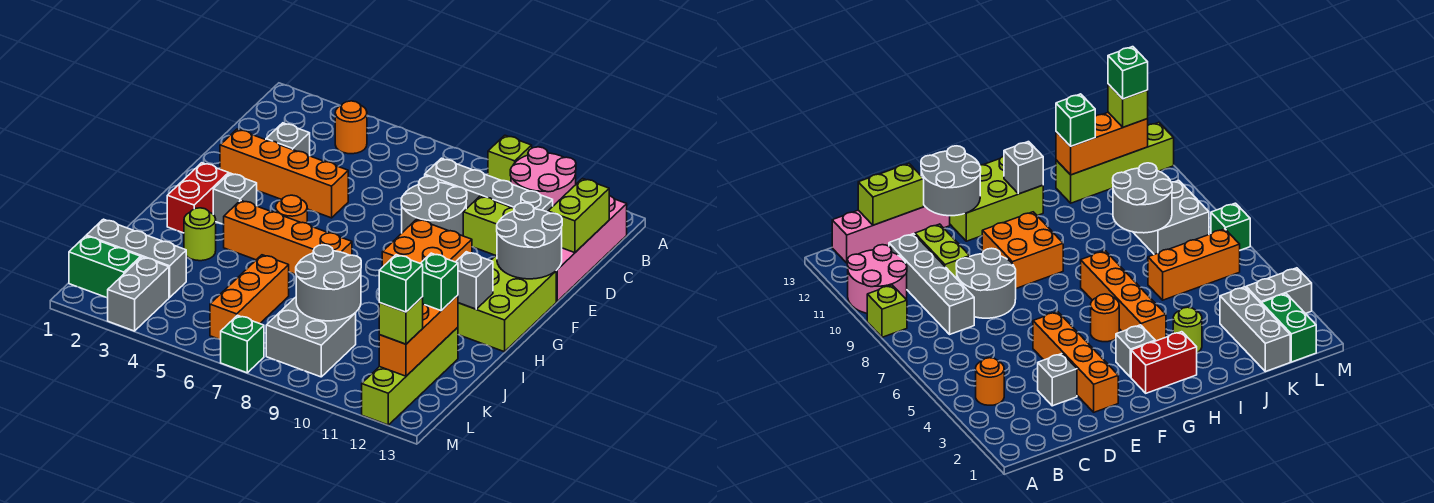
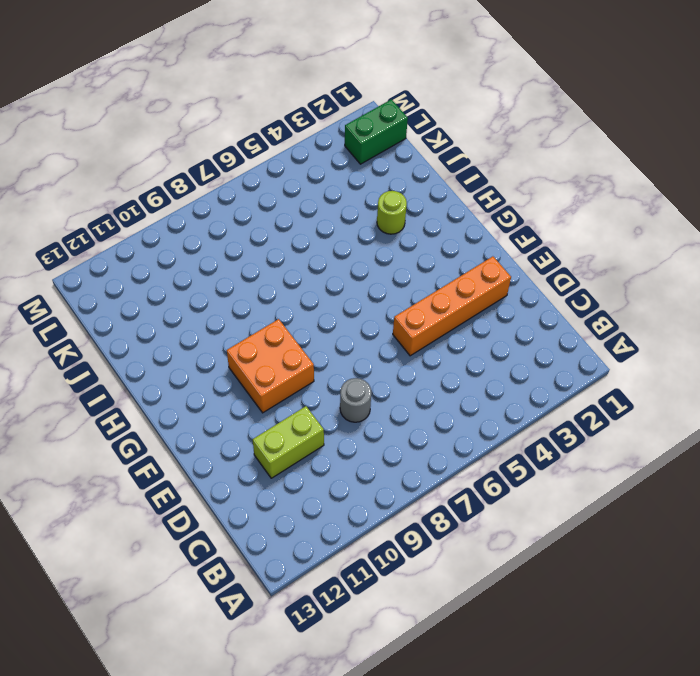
grey 1x1 round brick [340,378,371,422] -> grey 2x2 round brick [401,176,467,236]
none -> lime 1x1 brick [488,135,532,183]
none -> pink 2x2 round brick [510,147,576,206]
none -> orange 1x1 round brick [335,101,367,154]
none -> pink 1x4 brick [556,196,627,301]

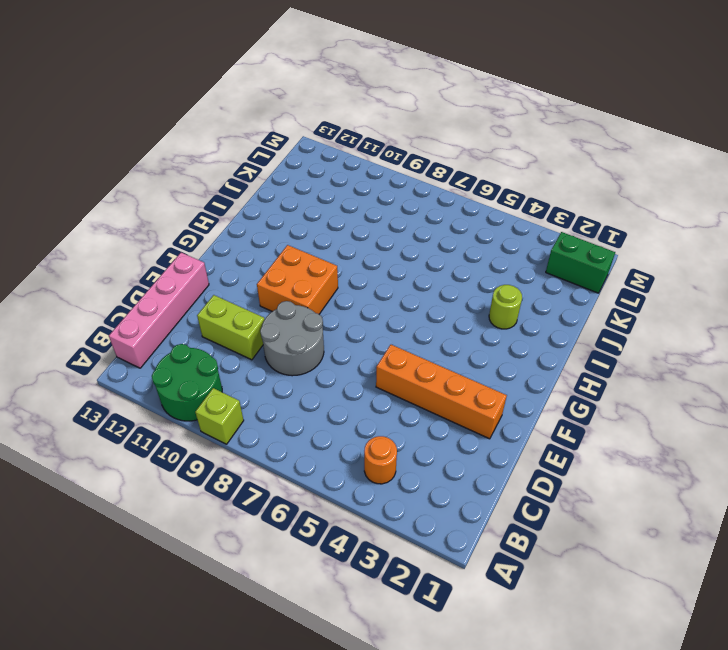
green 2x2 round brick [152,344,222,421] -> pink 2x2 round brick [510,147,576,206]
none -> grey 1x4 brick [425,158,553,212]
none -> grey 1x1 brick [266,123,310,156]
none -> lime 2x3 brick [458,255,556,352]
none -> red 1x2 brick [167,163,229,233]

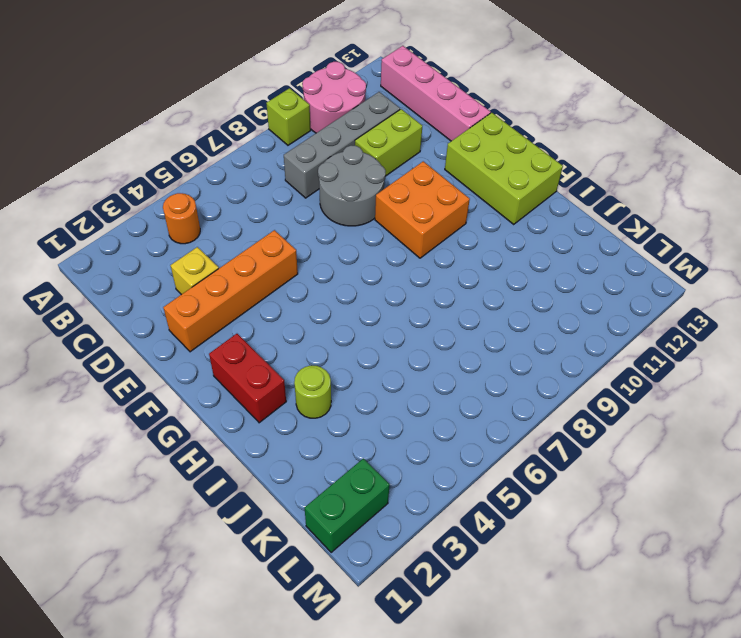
yellow 1x1 brick [171,247,219,295] -> grey 1x1 brick [266,123,310,156]
none -> grey 1x1 brick [213,173,257,225]
none -> orange 1x1 round brick [276,195,307,223]
none -> orange 1x4 brick [224,200,352,274]
none -> orange 1x3 brick [210,255,289,340]

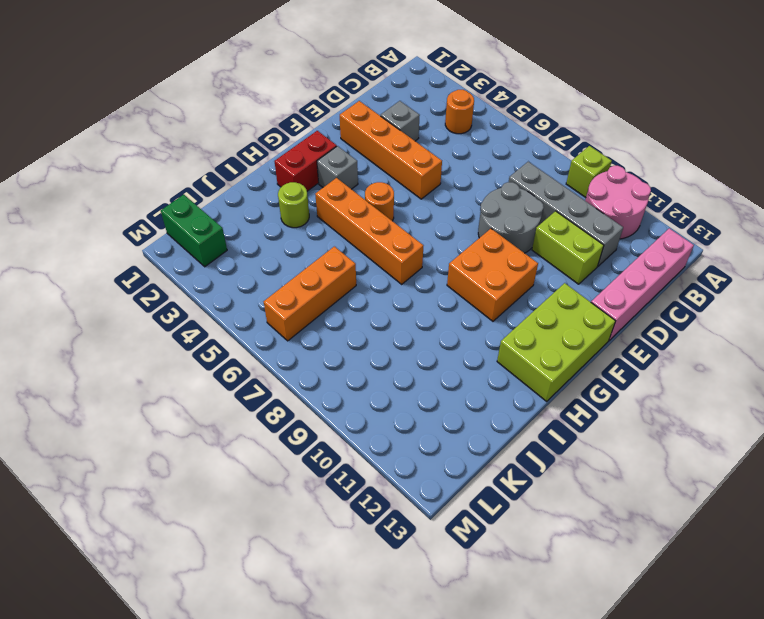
none -> lime 1x4 brick [362,327,458,425]
none -> grey 1x3 brick [86,219,186,298]
none -> grey 2x2 brick [266,297,356,377]
none -> grey 1x2 brick [108,257,169,331]

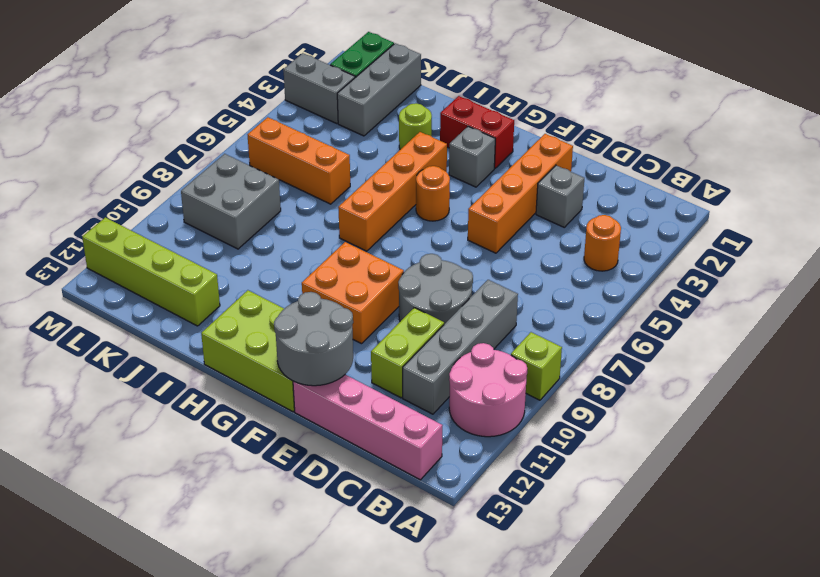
none -> green 1x1 brick [221,315,264,373]
none -> lime 1x2 brick [548,179,609,253]
none -> grey 1x1 brick [456,252,493,309]
none -> grey 2x2 round brick [296,245,361,321]

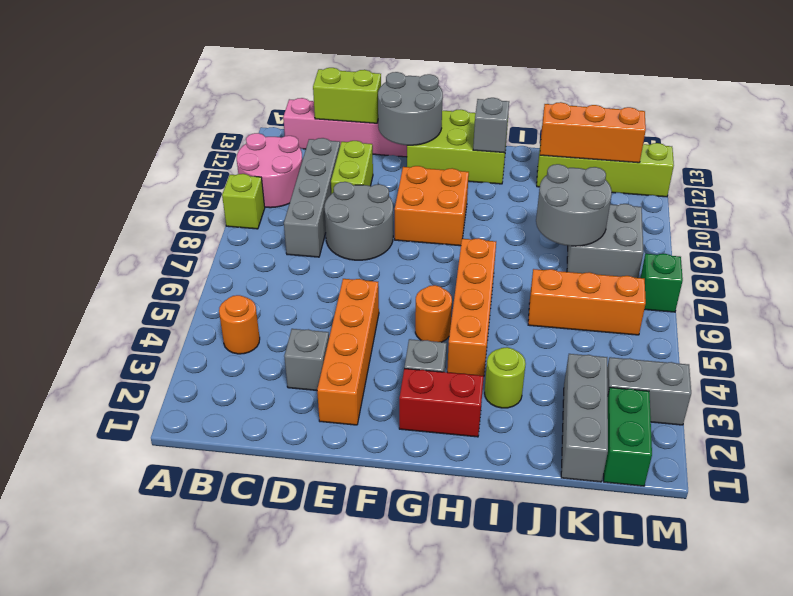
none -> green 1x1 brick [420,253,458,311]
none -> lime 1x1 brick [379,297,423,344]
none -> green 1x1 brick [379,255,423,312]

